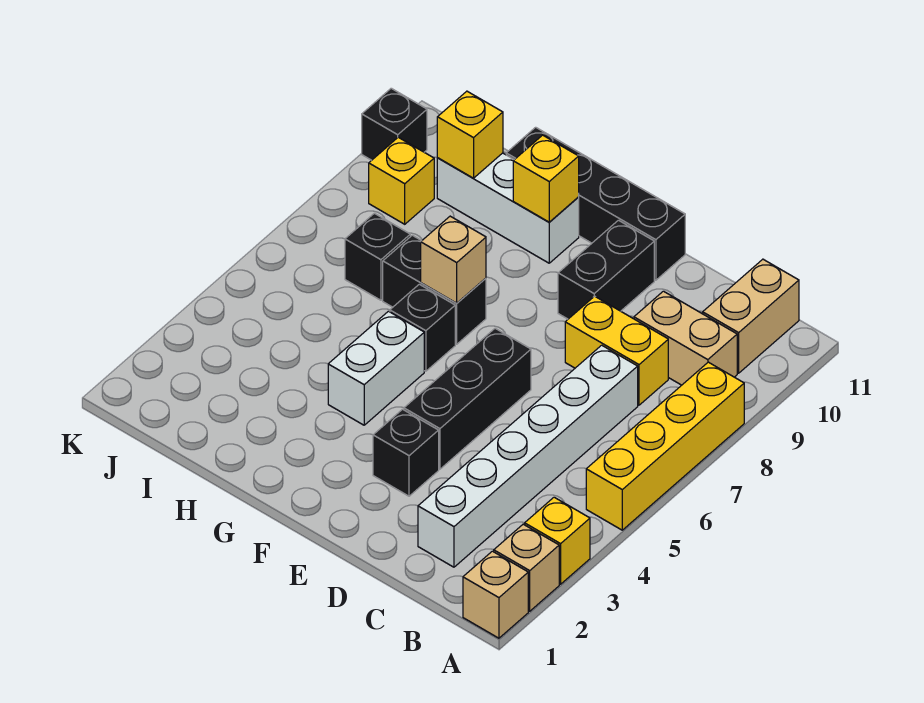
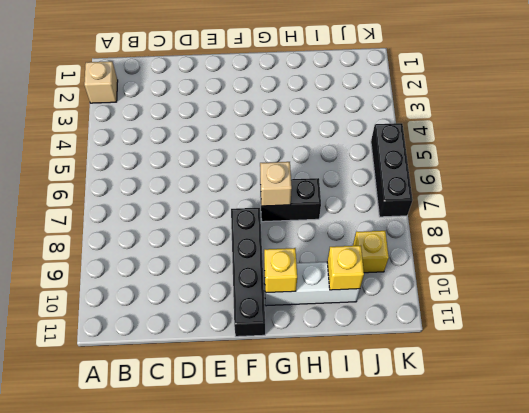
black 1x4 brick [231,208,265,337] -> black 1x4 brick turned to [506,127,685,280]
black 1x3 brick [371,123,413,217] -> black 1x3 brick moved to [404,328,531,469]
none -> tan 1x1 brick [463,551,528,638]
none -> yellow 1x1 brick [525,497,590,584]
none -> yellow 1x4 brick [586,362,744,530]

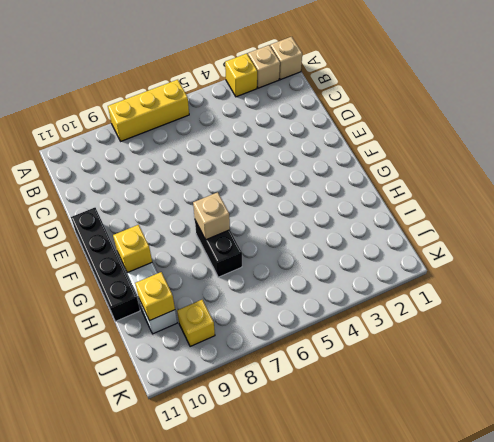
yellow 1x3 brick [108,80,189,141] -> yellow 1x4 brick [586,362,744,530]
none -> tan 1x2 brick [634,291,737,385]
none -> tan 1x2 brick [703,259,799,373]
none -> white 1x6 brick [418,345,638,567]

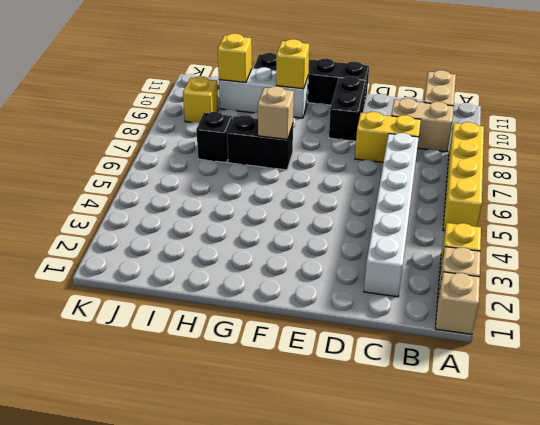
none -> black 1x1 brick [373,409,439,496]
none -> black 1x3 brick [404,328,531,469]
none -> white 1x2 brick [328,311,424,425]

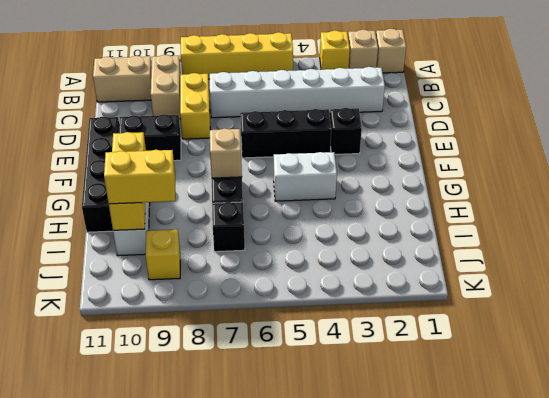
yellow 1x2 brick [104,150,175,204] -> none
none -> black 1x1 brick [390,284,455,371]
none -> black 1x1 brick [362,88,427,160]

